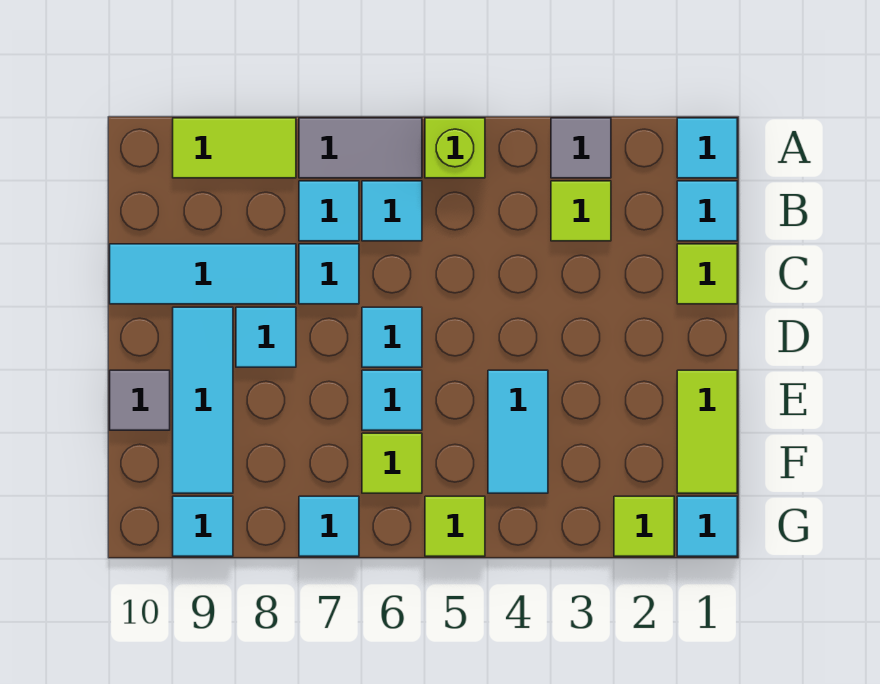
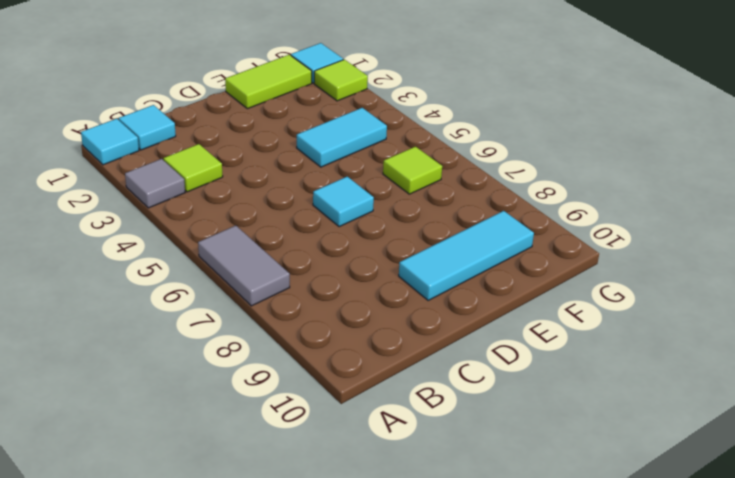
none -> lime 1x1 brick [425,118,485,178]
none -> lime 1x2 tile [173,118,296,178]
none -> cyan 1x1 tile [362,181,422,241]

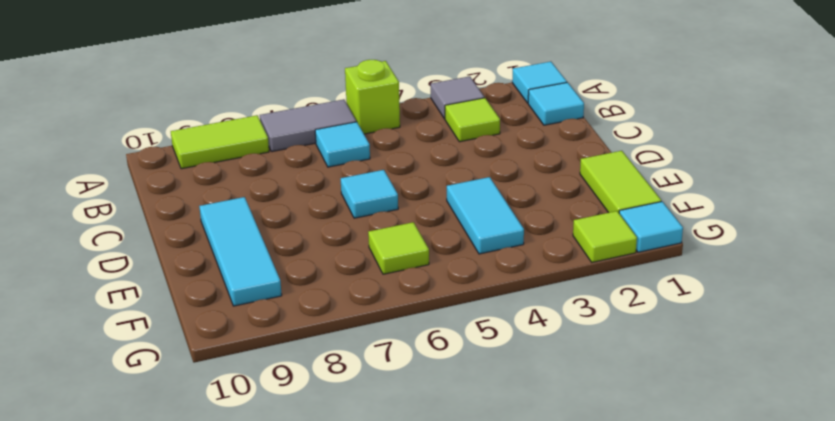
none -> cyan 1x1 tile [299,181,359,241]
none -> lime 1x1 tile [677,244,737,304]
none -> cyan 1x1 tile [299,244,359,304]

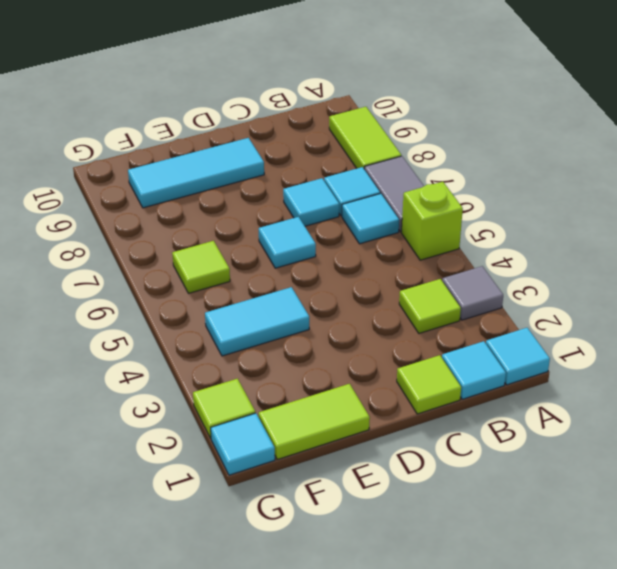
none -> cyan 1x3 tile [110,244,296,304]
none -> cyan 1x1 tile [236,307,296,367]
none -> cyan 1x1 tile [362,370,422,430]

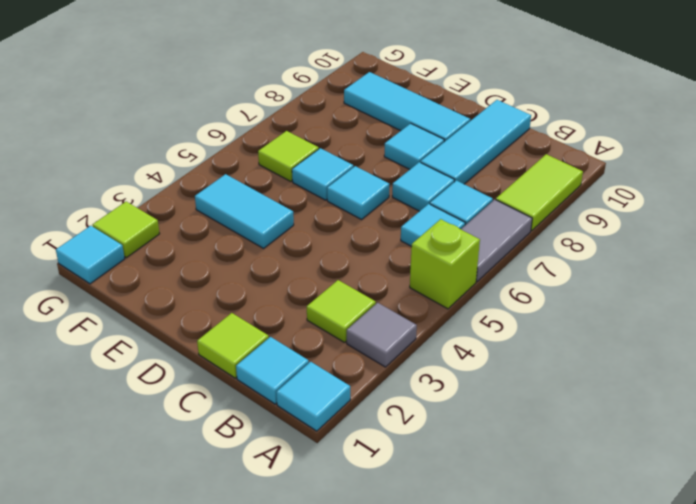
none -> lime 1x2 tile [677,370,737,493]
none -> grey 1x1 tile [110,370,170,430]
none -> lime 1x1 tile [425,496,485,556]

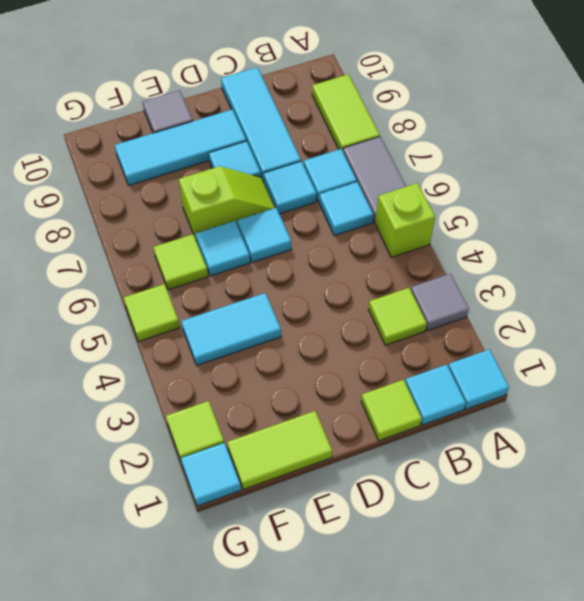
lime 1x2 slope [179,166,275,239] -> none
none -> cyan 1x1 tile [299,496,359,556]
none -> cyan 1x1 tile [173,496,233,556]

